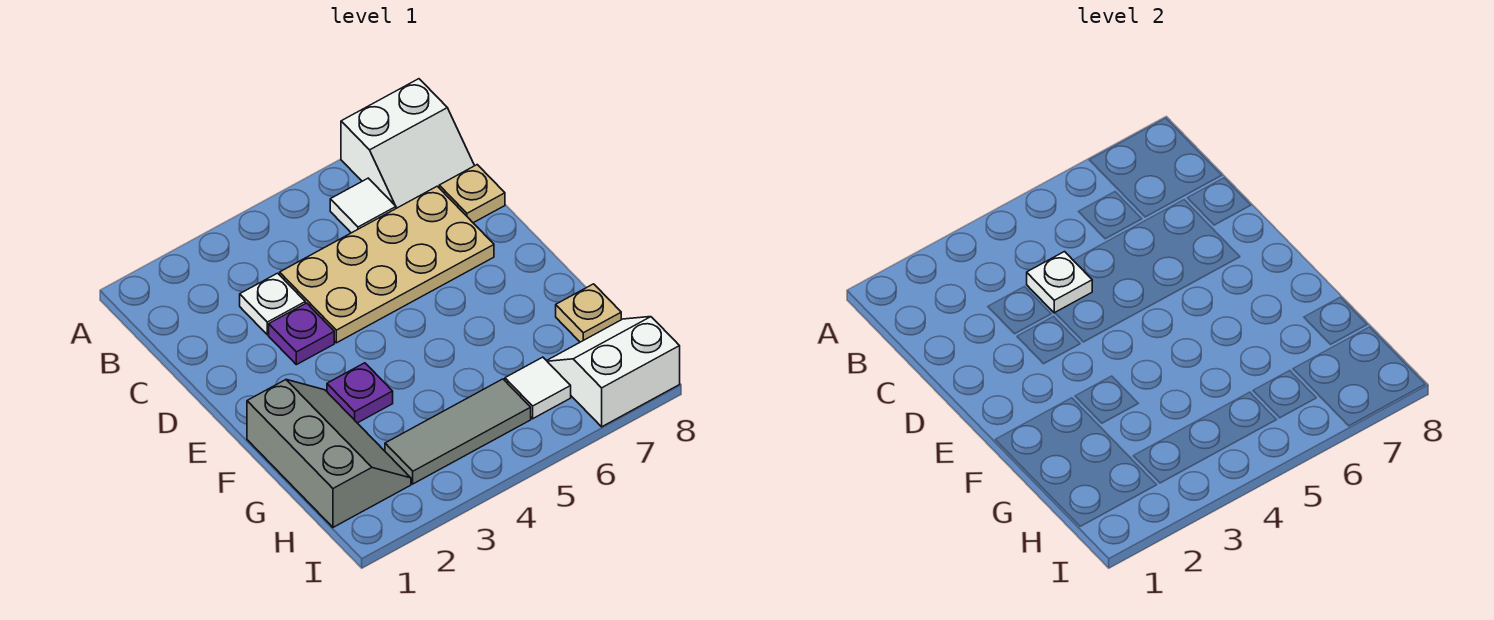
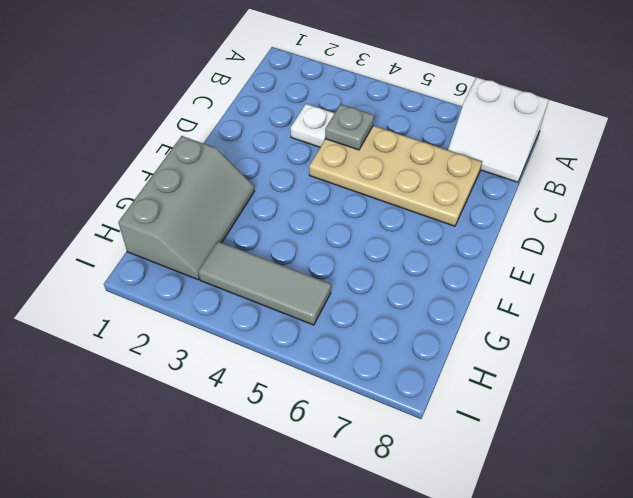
grey 1x1 plate [325,104,374,150] -> white 1x1 plate [1027,252,1092,313]
none -> white 1x1 tile [330,178,396,233]
none -> tan 1x1 plate [439,165,505,223]
none -> purple 1x1 plate [269,303,334,365]

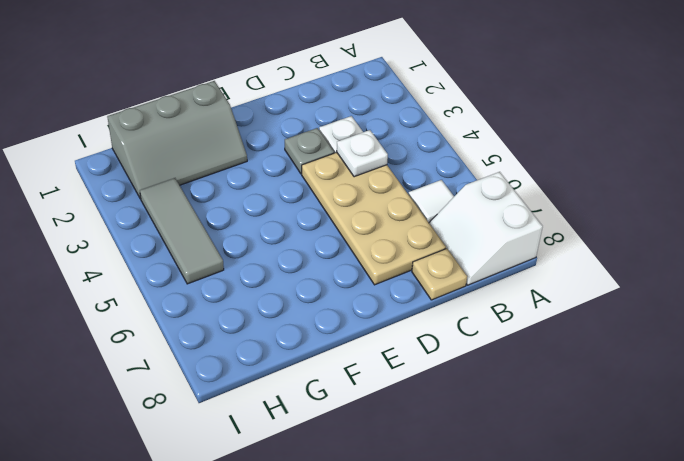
grey 1x1 plate [285,128,334,174] -> purple 1x1 plate [269,303,334,365]
none -> purple 1x1 plate [327,363,393,423]
none -> tan 1x1 plate [556,284,621,342]
none -> white 1x1 tile [505,357,571,419]

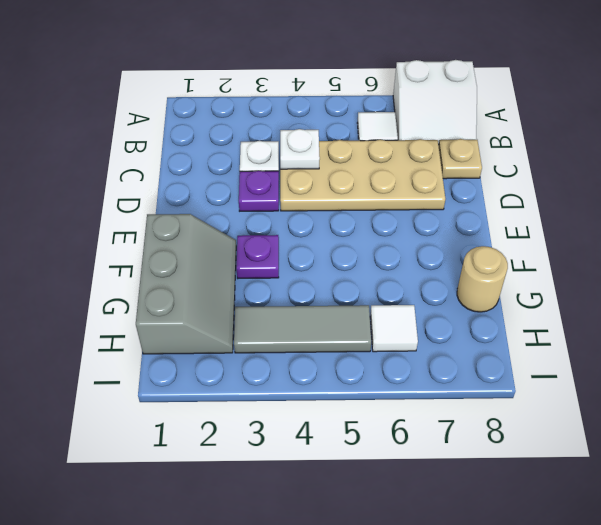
tan 1x1 round brick [457,246,508,312] -> tan 1x1 plate [556,284,621,342]
none -> white 2x2 slope [547,317,680,427]

